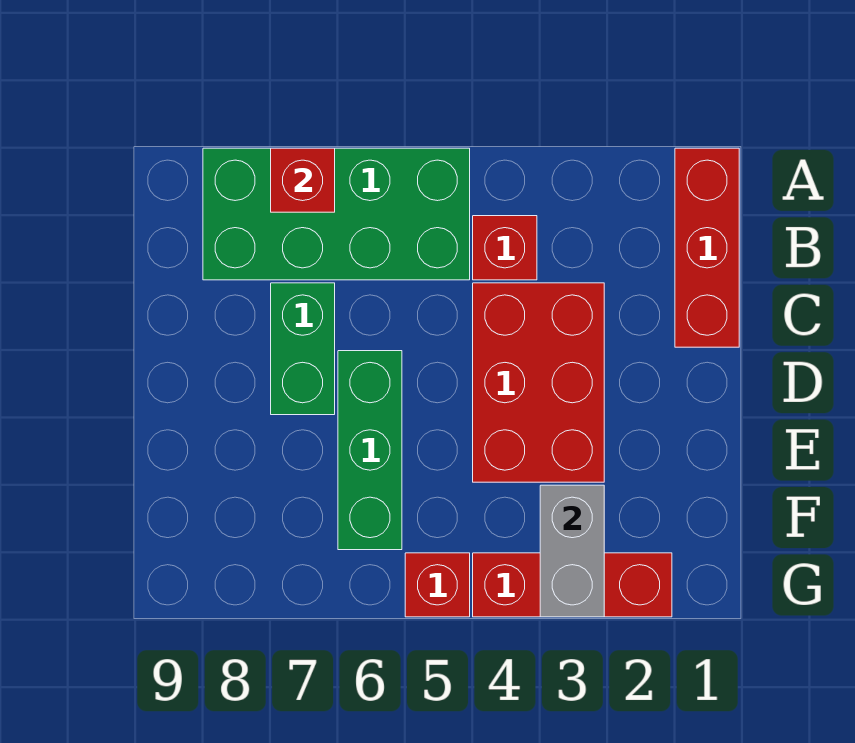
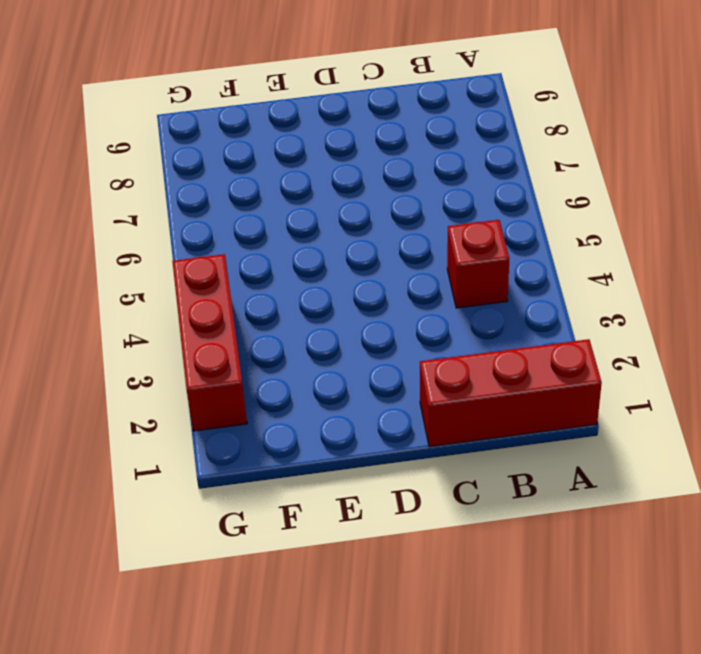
none -> green 2x4 brick [203,148,470,280]
none -> red 2x3 brick [473,283,604,482]

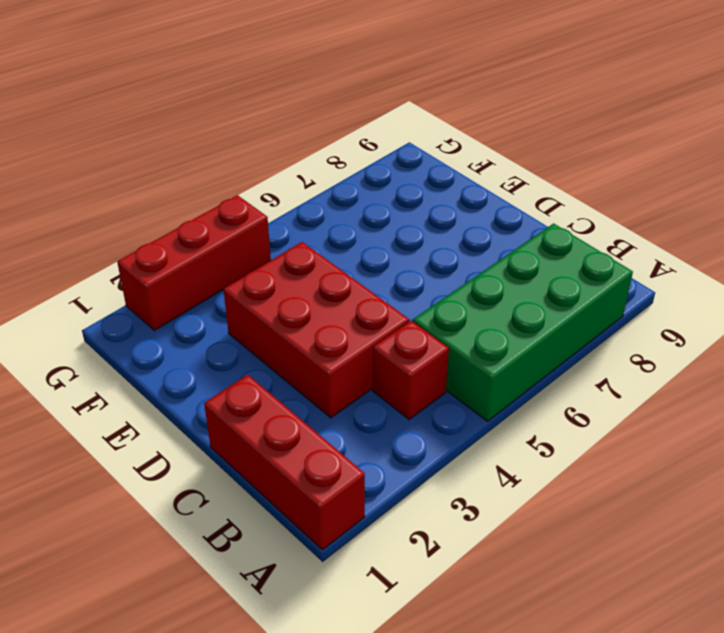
none -> green 1x2 brick [271,283,335,415]
none -> green 1x3 brick [338,351,402,550]

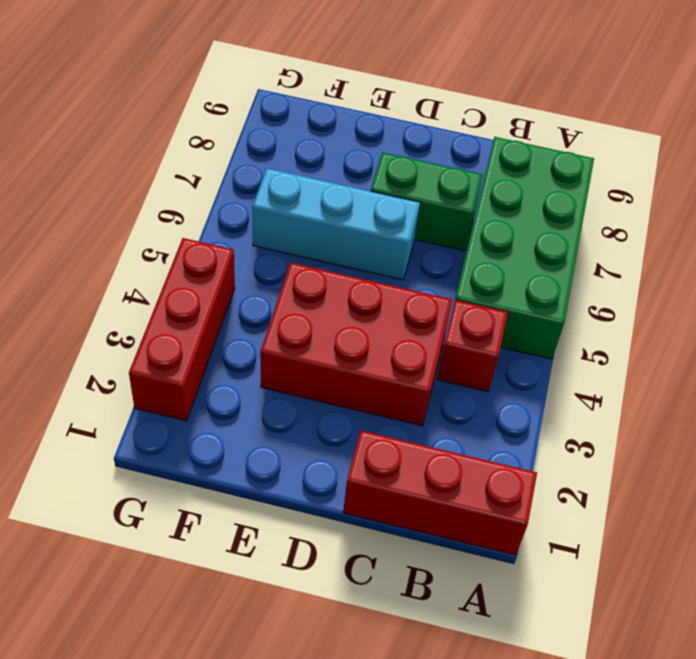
cyan 1x3 brick [252,168,420,280] -> green 1x3 brick [338,351,402,550]
none -> red 1x1 brick [405,553,470,617]
none -> red 1x1 brick [271,148,335,212]

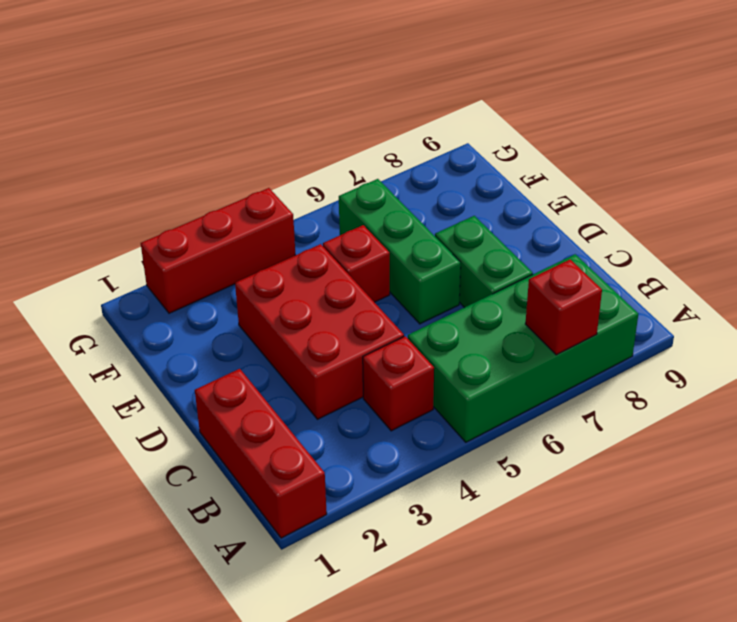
red 1x1 brick [323,225,390,302] -> red 1x1 brick moved to [405,553,470,617]
none -> grey 1x2 brick [540,485,604,617]

